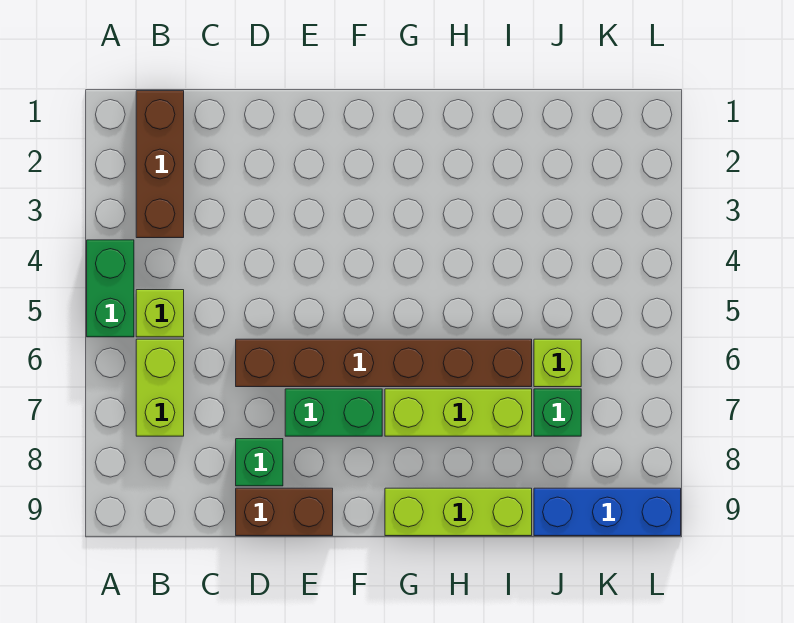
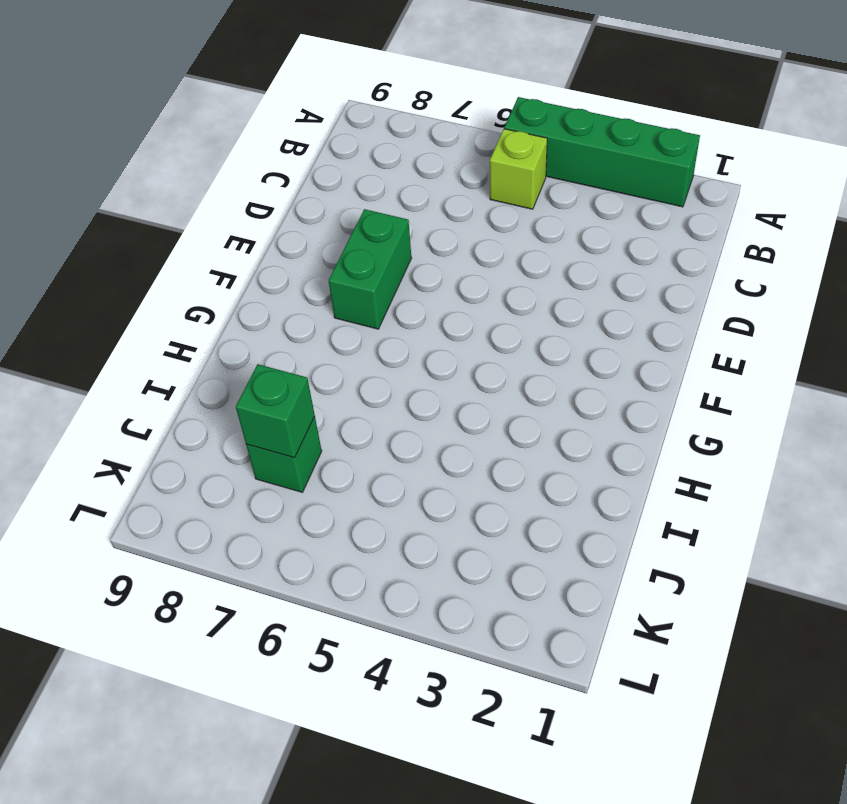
green 1x4 brick [504,97,700,207] -> green 1x2 brick [87,240,134,337]
green 1x1 brick [236,364,315,458] -> green 1x1 brick moved to [236,439,283,486]
none -> brown 1x3 brick [136,91,184,238]
none -> lime 1x2 brick [136,339,184,436]
none -> brown 1x6 brick [236,339,532,387]

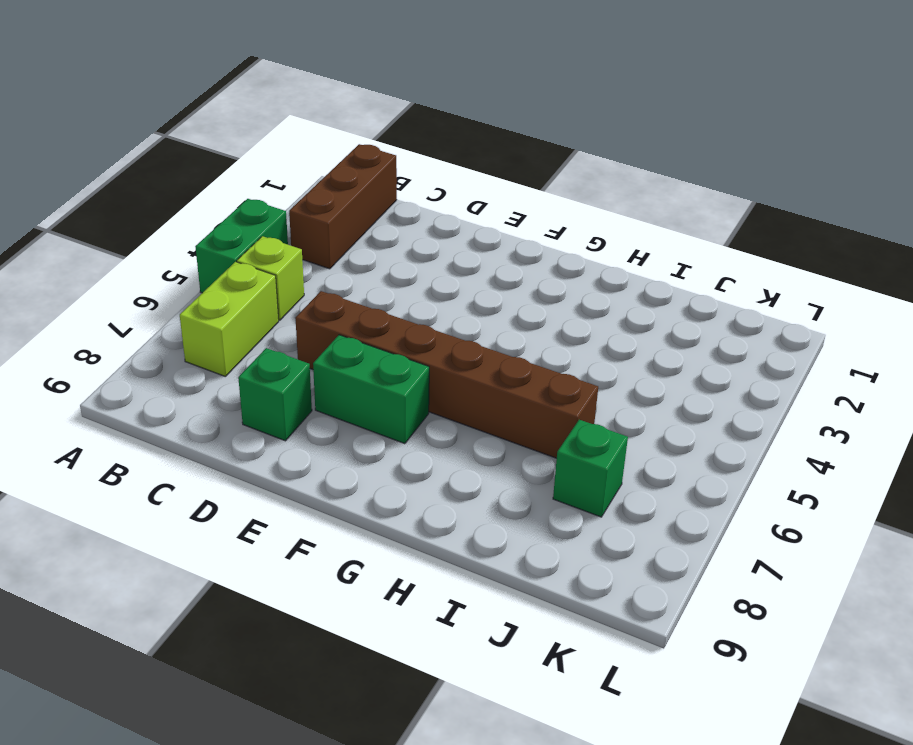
none -> brown 1x2 brick [236,488,333,536]
none -> lime 1x3 brick [385,389,532,436]
none -> lime 1x3 brick [385,488,532,536]

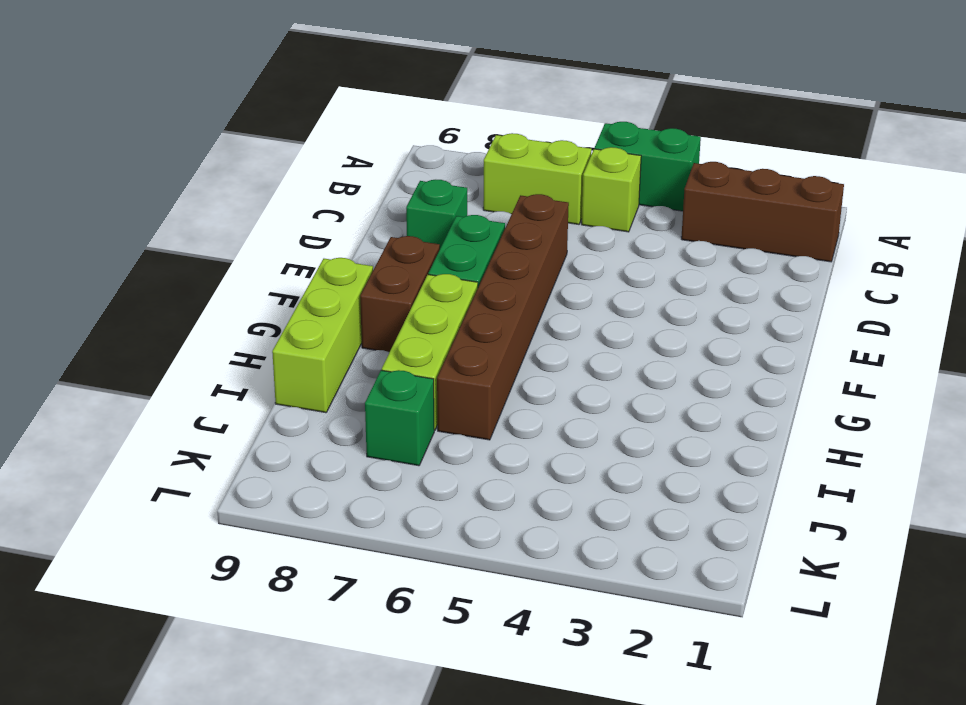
brown 1x2 brick [360,236,440,352] -> brown 1x2 brick moved to [236,488,333,536]
none -> lime 1x1 brick [534,339,581,387]
none -> blue 1x3 brick [534,488,681,536]

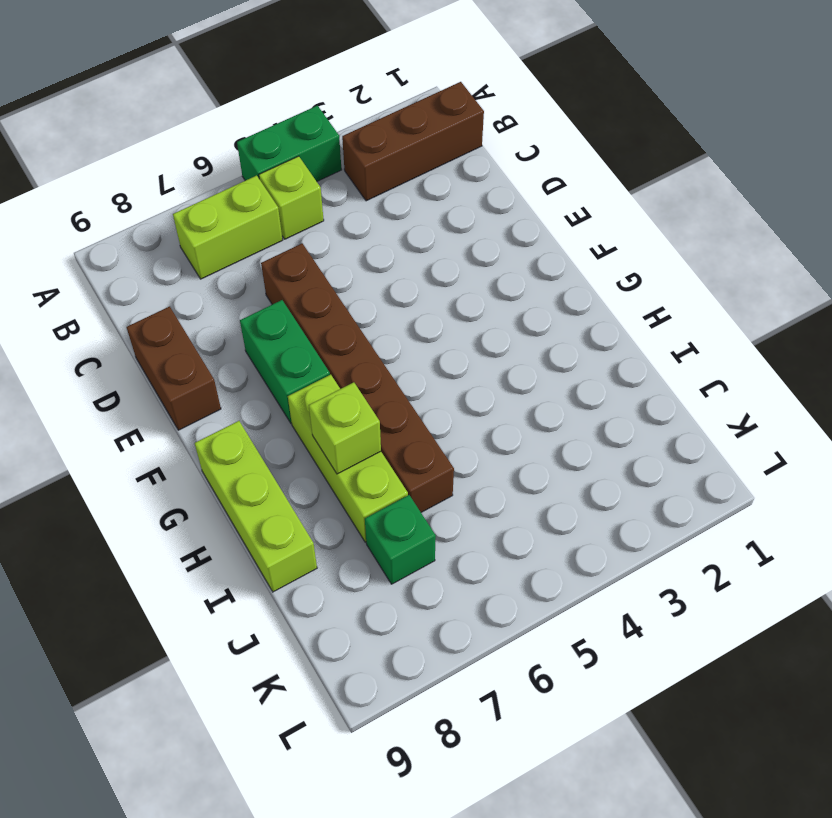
lime 1x1 brick [309,382,381,474] -> lime 1x1 brick moved to [534,339,581,387]
none -> green 1x1 brick [236,439,283,486]
none -> blue 1x3 brick [534,488,681,536]

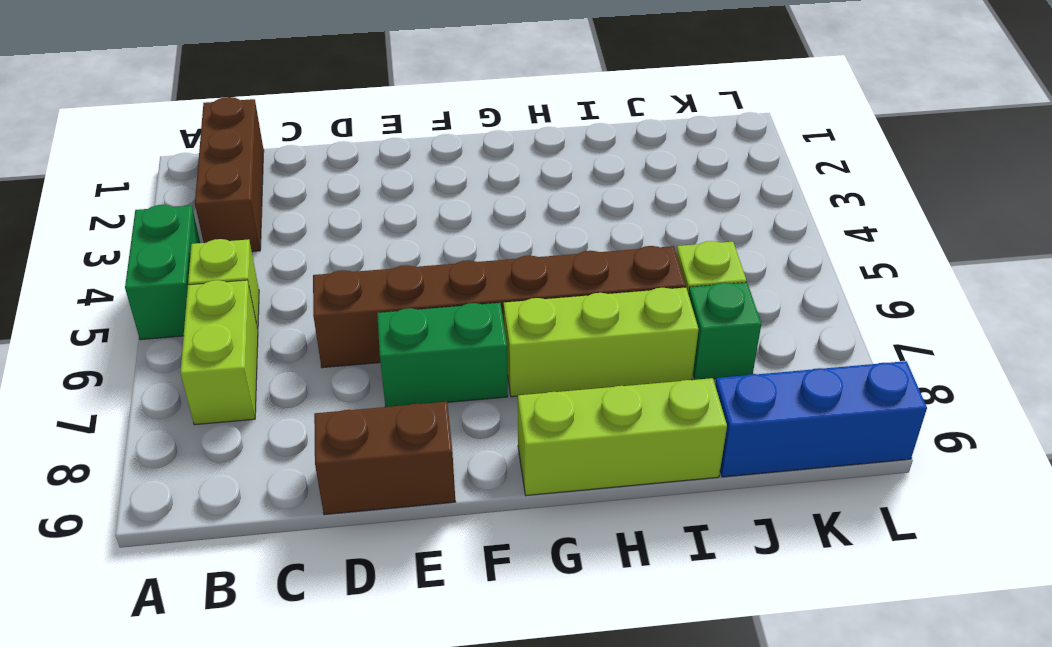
none -> green 1x1 brick [236,439,283,486]

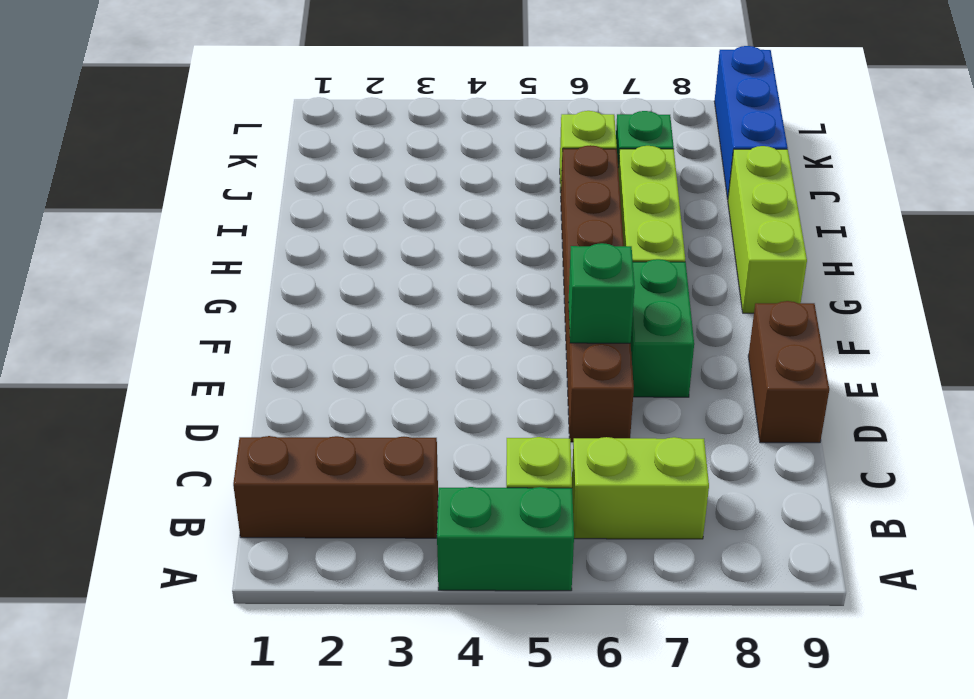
green 1x1 brick [568,243,635,343] -> green 1x1 brick moved to [236,439,283,486]

